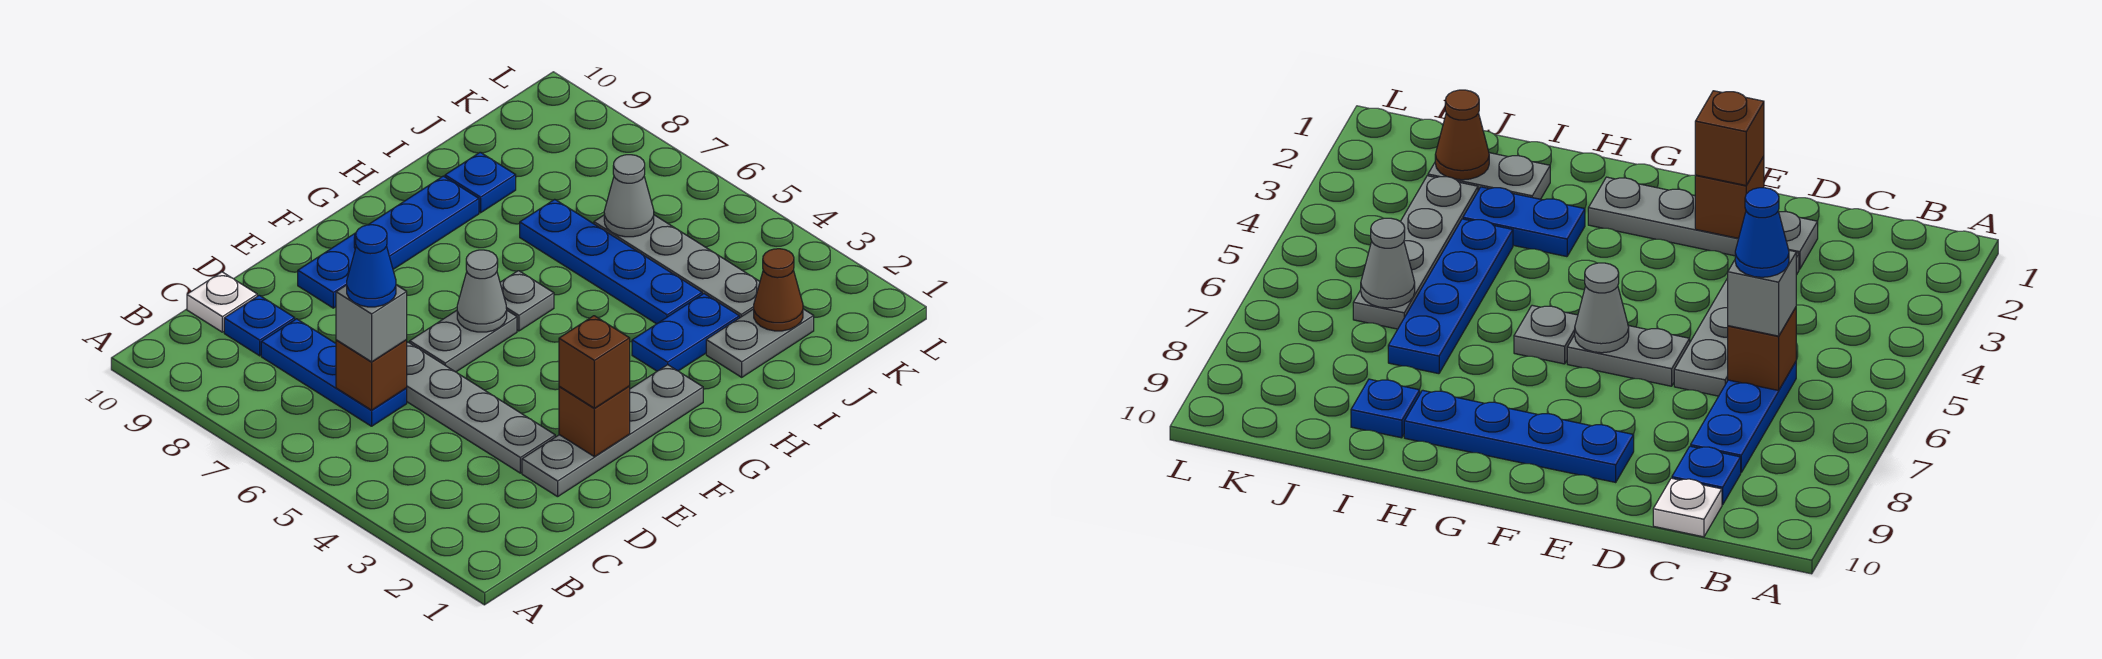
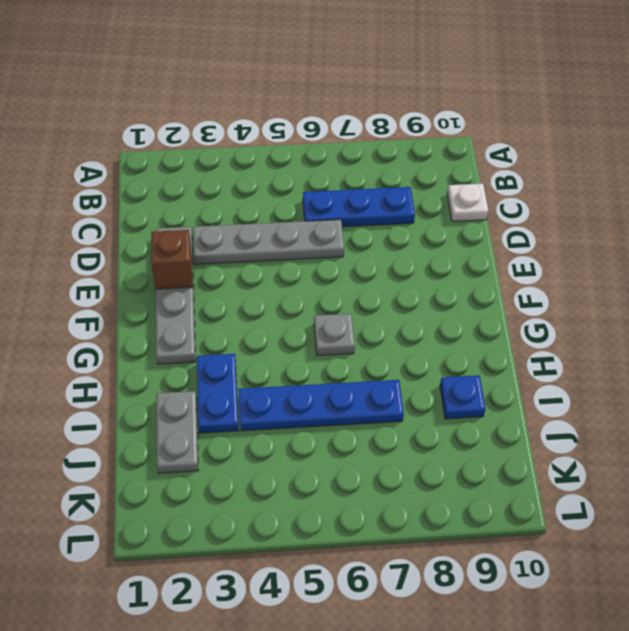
none -> blue 1x1 plate [224,295,295,356]
none -> grey 1x2 plate [410,311,517,372]
none -> blue 1x4 plate [298,176,479,308]

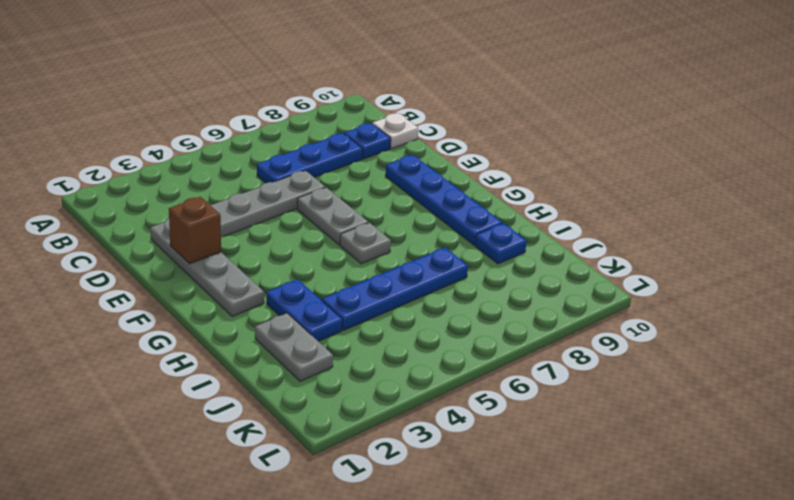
none -> grey 1x4 plate [594,215,760,317]
none -> brown 1x1 brick [336,340,407,410]
none -> grey 1x1 cone [457,250,507,332]

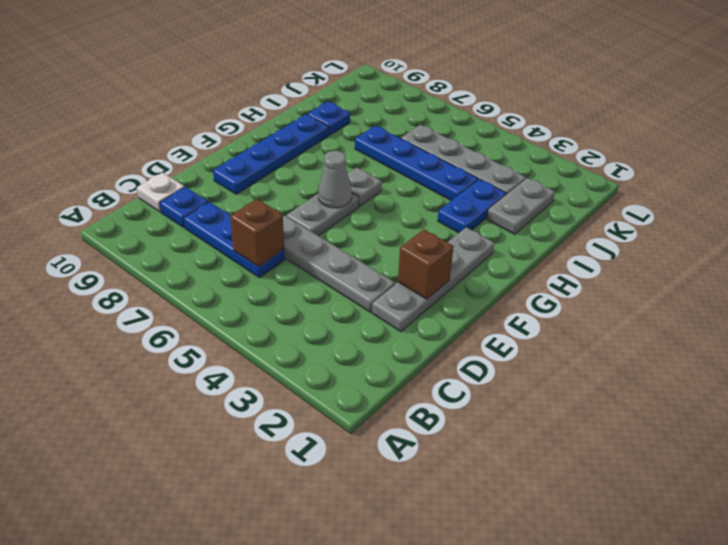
none -> brown 1x1 cone [754,249,803,331]
none -> grey 1x1 cone [604,155,654,237]
none -> grey 1x1 brick [336,285,407,362]

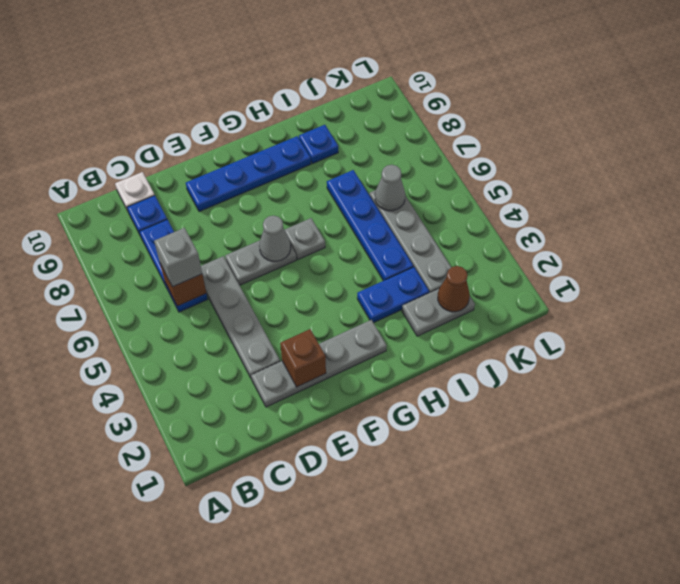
none -> brown 1x1 brick [559,316,630,408]
none -> blue 1x1 cone [347,225,396,307]

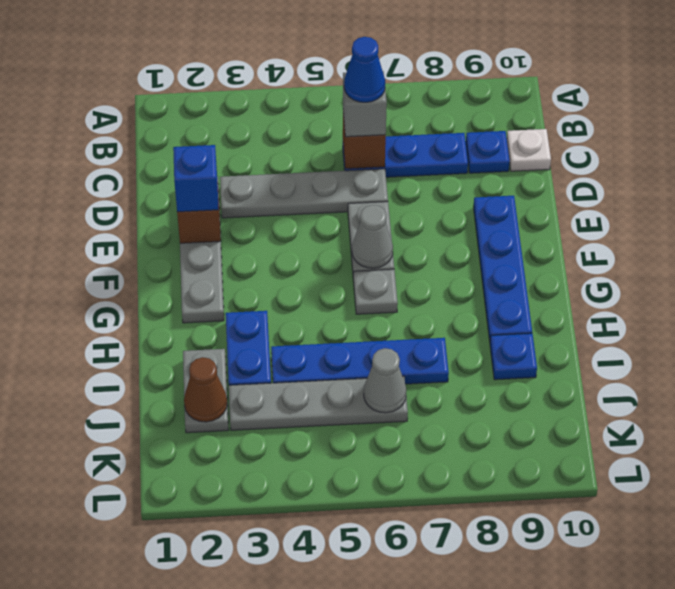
blue 1x1 brick [173,145,219,212] -> brown 1x1 brick [559,316,630,408]

